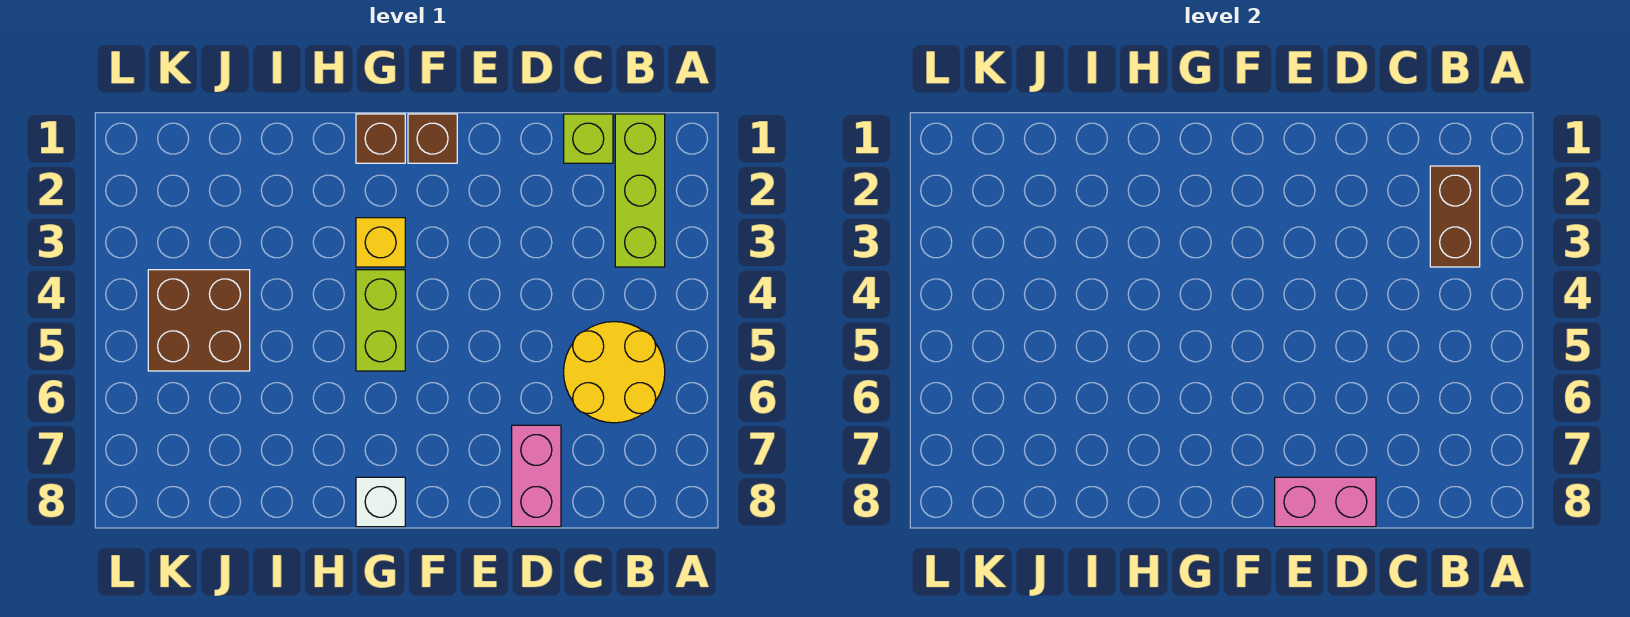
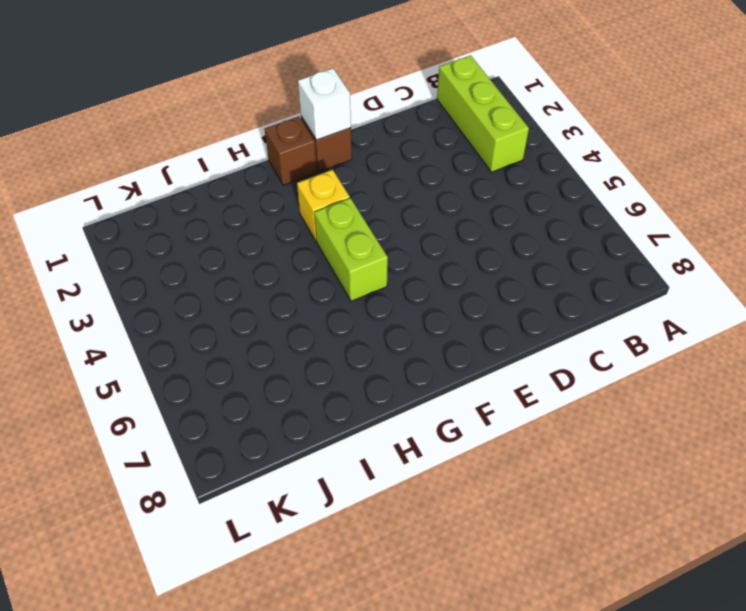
white 1x1 brick [298,68,351,140] -> white 1x1 brick moved to [356,477,405,527]
none -> yellow 2x2 round brick [564,322,665,423]
none -> lime 1x1 brick [564,114,613,163]
none -> pink 1x2 brick [512,425,561,527]

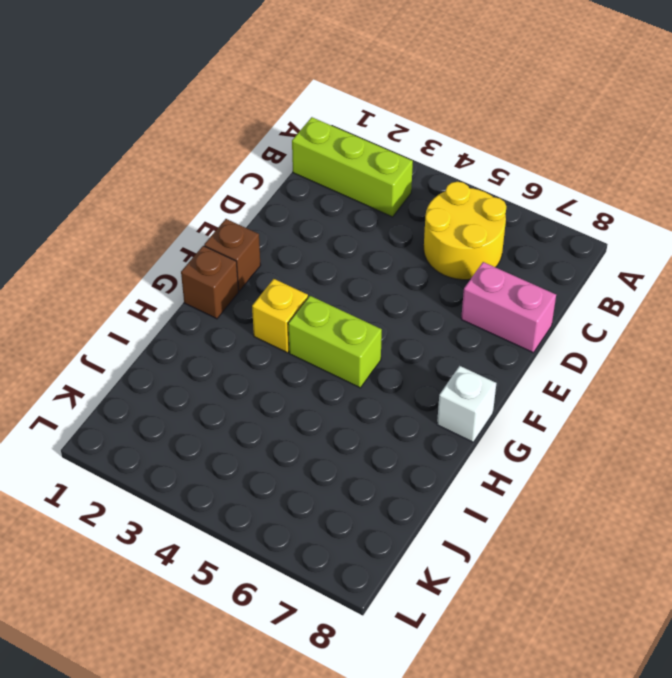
none -> lime 1x1 brick [564,114,613,163]
none -> brown 2x2 brick [148,270,250,371]
none -> brown 1x2 brick [1430,166,1480,267]

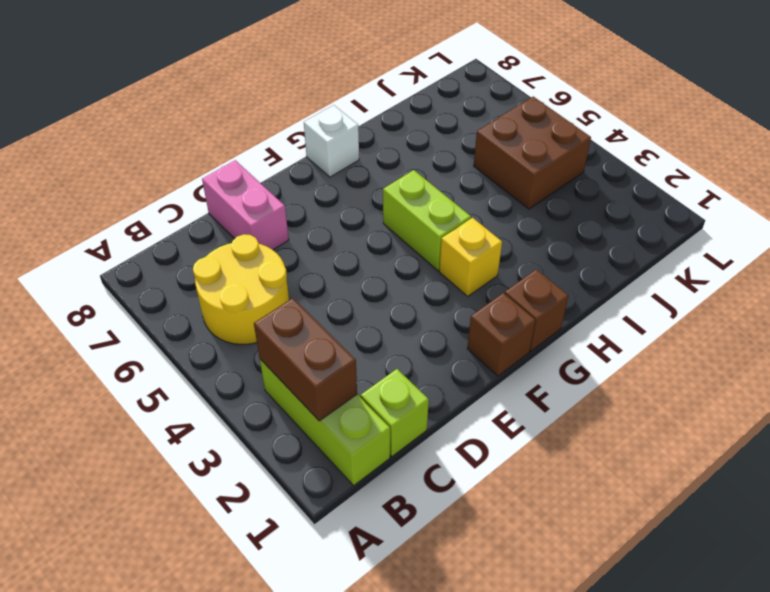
none -> pink 1x2 brick [1275,477,1376,527]

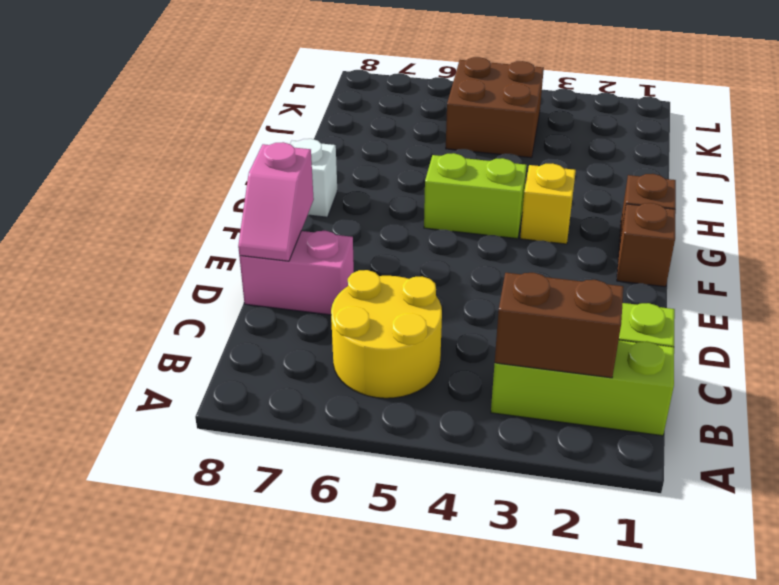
pink 1x2 slope [238,142,314,261] -> pink 1x2 brick [1275,477,1376,527]

